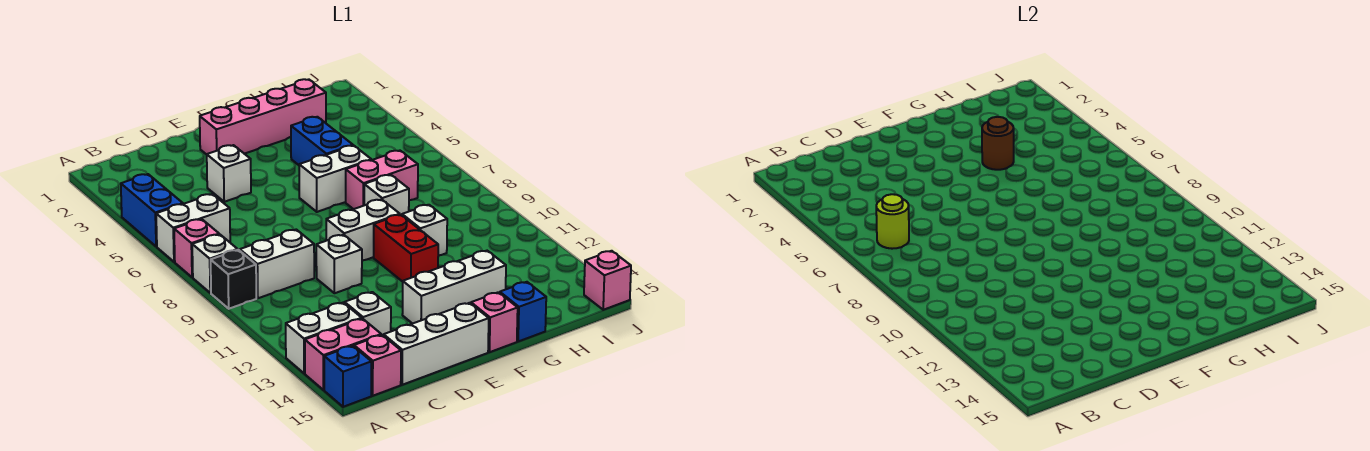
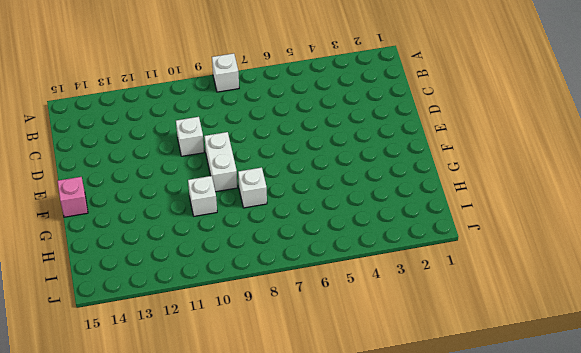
none -> blue 1x2 brick [121,174,183,247]
none -> white 1x2 brick [156,194,230,262]
none -> pink 1x1 brick [174,219,219,277]

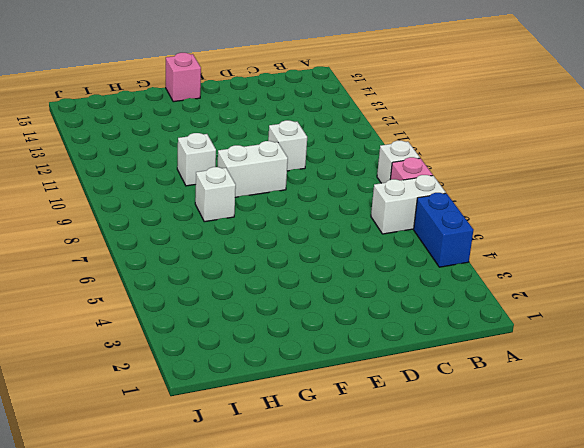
none -> black 1x1 brick [211,250,256,309]
none -> white 1x2 brick [286,303,362,374]
none -> pink 1x2 brick [305,319,381,390]

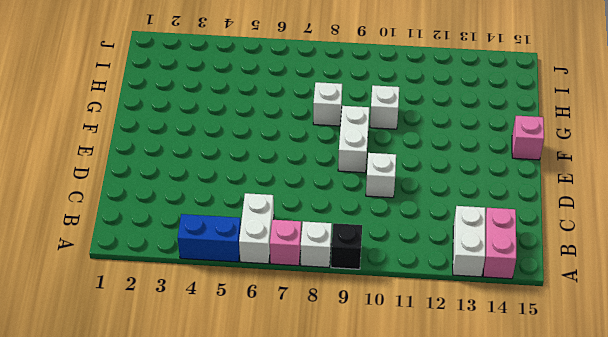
none -> blue 1x1 brick [324,346,371,407]
none -> white 1x2 brick [240,230,314,298]
none -> pink 1x1 brick [354,335,401,396]

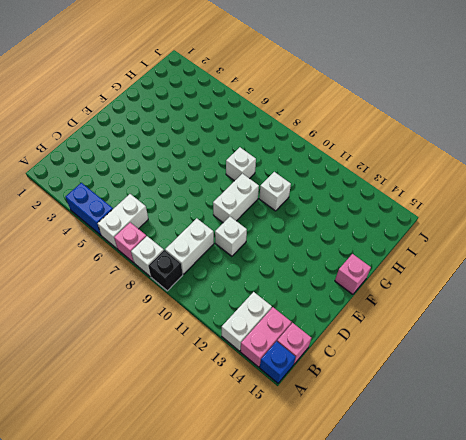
none -> white 1x1 brick [345,292,391,336]
none -> white 1x3 brick [384,303,489,385]
none -> white 1x1 brick [207,145,251,202]

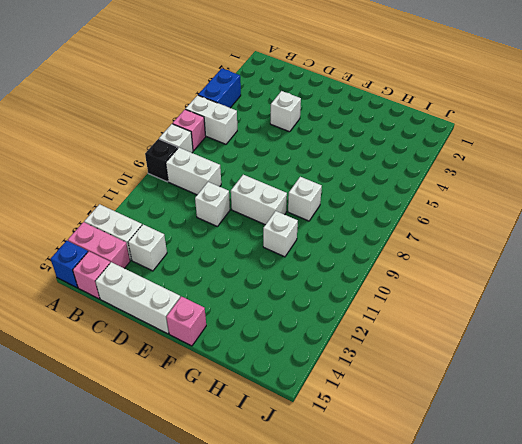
none -> pink 1x4 brick [200,79,326,155]
none -> white 1x3 brick [402,251,506,324]
none -> white 1x2 brick [299,146,371,212]

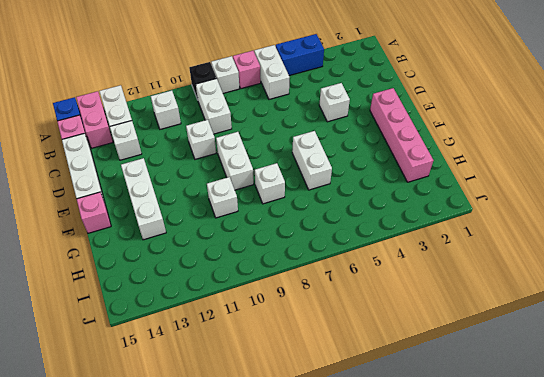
white 1x1 brick [151,90,181,129] -> none
none -> red 1x2 brick [374,215,438,282]
none -> blue 1x2 brick [291,117,353,165]
none -> pink 1x2 brick [346,151,418,209]

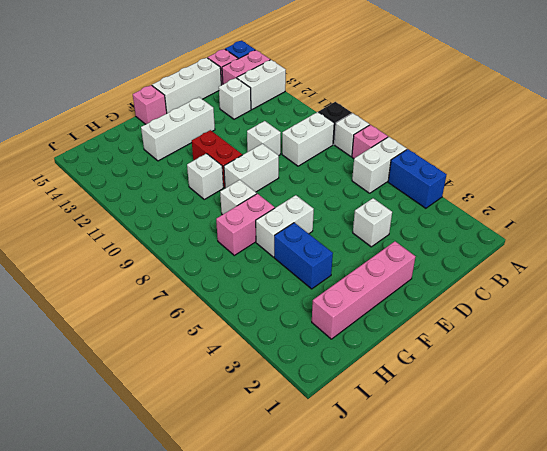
none -> blue 1x1 brick [500,282,546,341]
none -> pink 1x1 brick [584,251,631,310]
none -> lime 1x1 round brick [876,194,909,249]

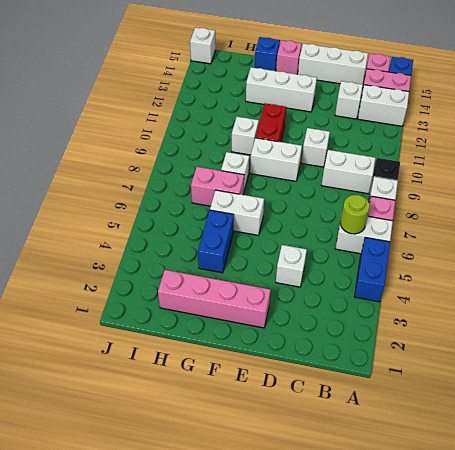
white 1x1 brick [190,27,216,64] -> pink 1x1 brick [584,251,631,310]
none -> brown 1x1 round brick [982,117,1014,170]

